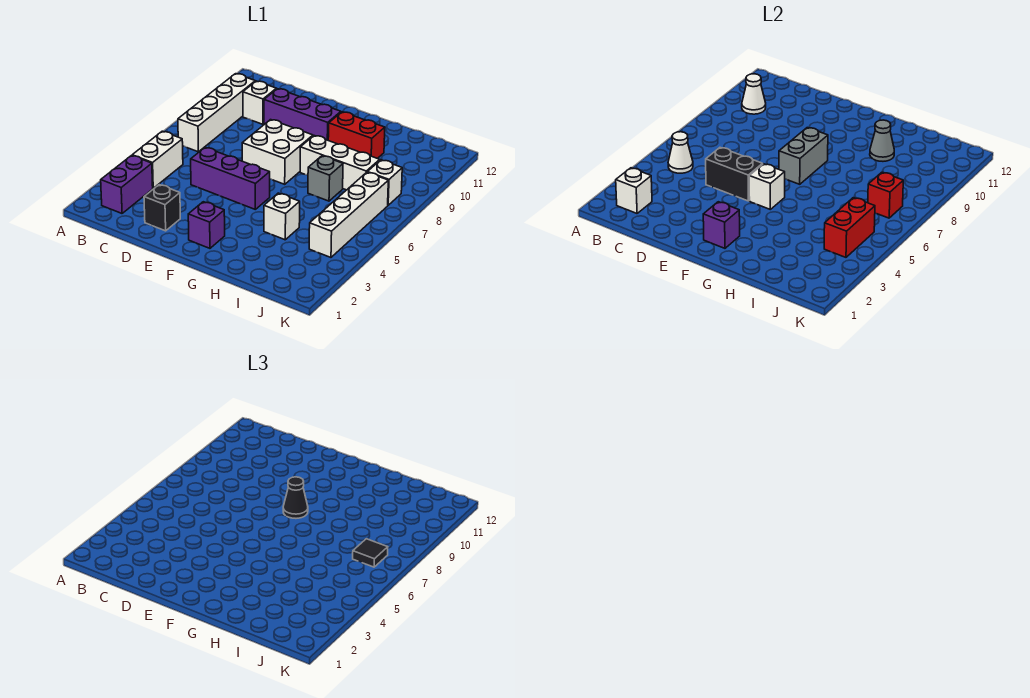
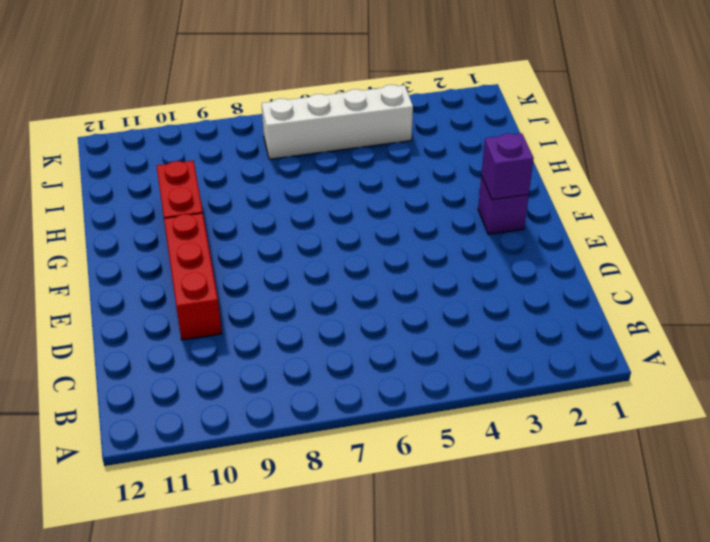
red 1x3 brick [164,213,222,340] -> purple 1x3 brick [264,89,341,140]
none -> purple 1x2 brick [101,156,153,213]
none -> white 1x2 brick [132,131,183,188]
none -> white 1x4 brick [178,74,255,152]

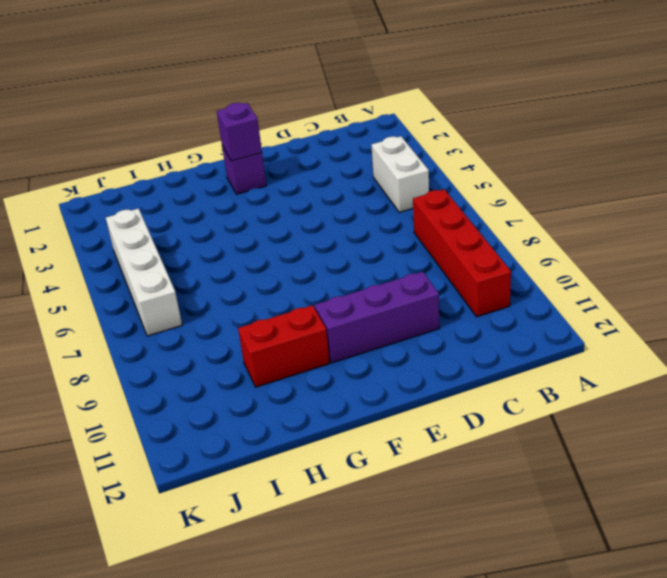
red 1x4 brick [413,189,511,317] -> white 1x4 brick [178,74,255,152]
none -> purple 1x2 brick [101,156,153,213]
none -> white 1x1 brick [243,81,276,124]
none -> black 1x1 brick [144,185,180,231]

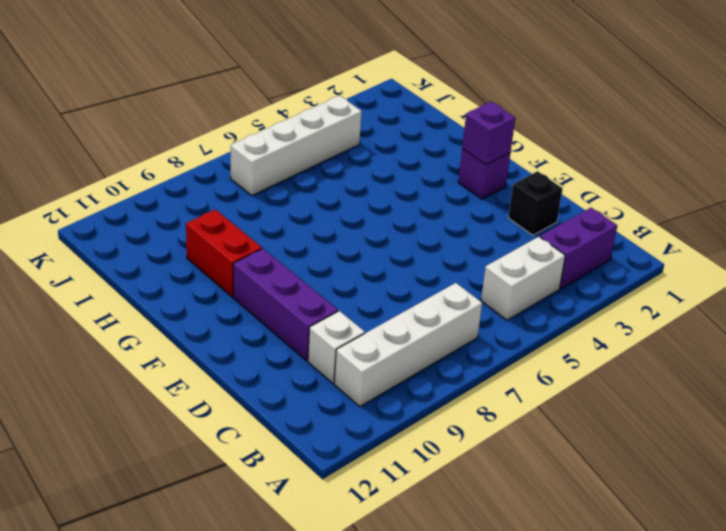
none -> purple 1x3 brick [191,148,270,209]
none -> white 2x2 brick [242,120,313,184]
none -> white 1x3 brick [300,136,380,190]

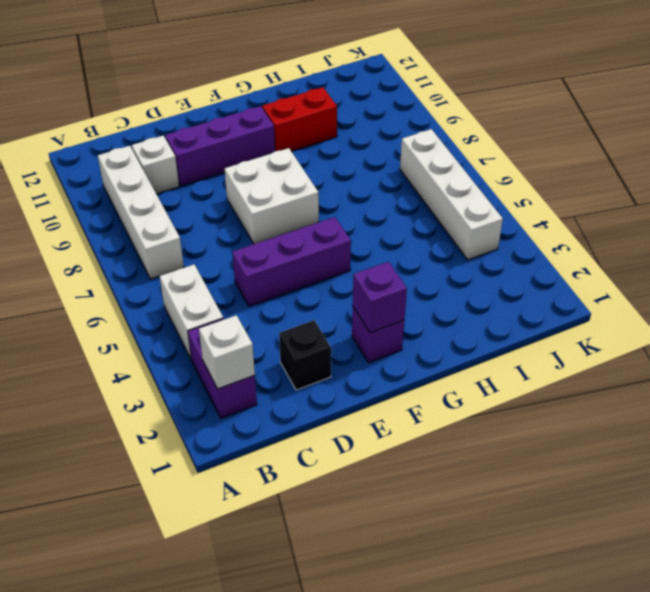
none -> white 1x3 brick [300,136,380,190]
none -> white 1x1 brick [264,193,300,240]
none -> grey 1x1 brick [308,156,343,201]

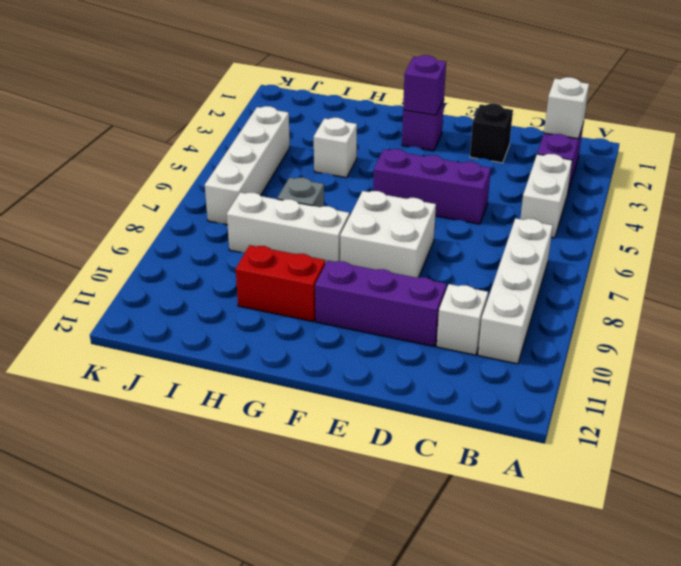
none -> white 1x1 brick [368,160,402,205]
none -> white 1x1 cone [668,132,693,173]
none -> white 1x1 cone [742,74,766,114]

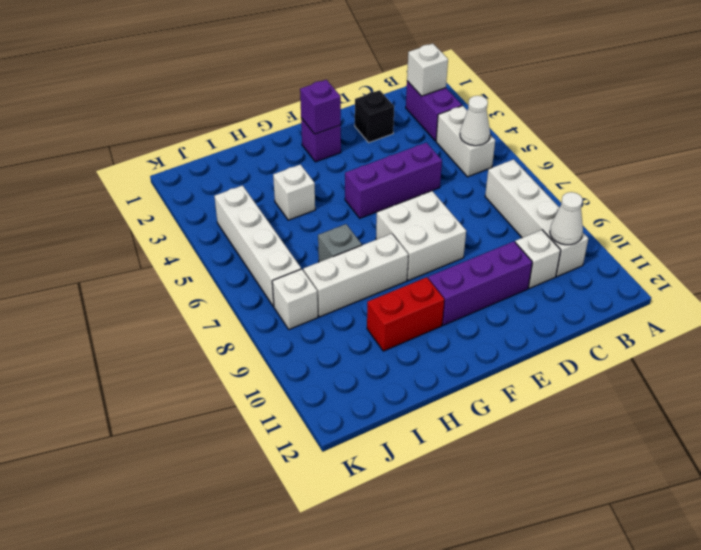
none -> black 1x2 brick [706,148,763,201]
none -> white 1x1 brick [749,164,785,209]
none -> grey 1x2 brick [779,128,828,184]

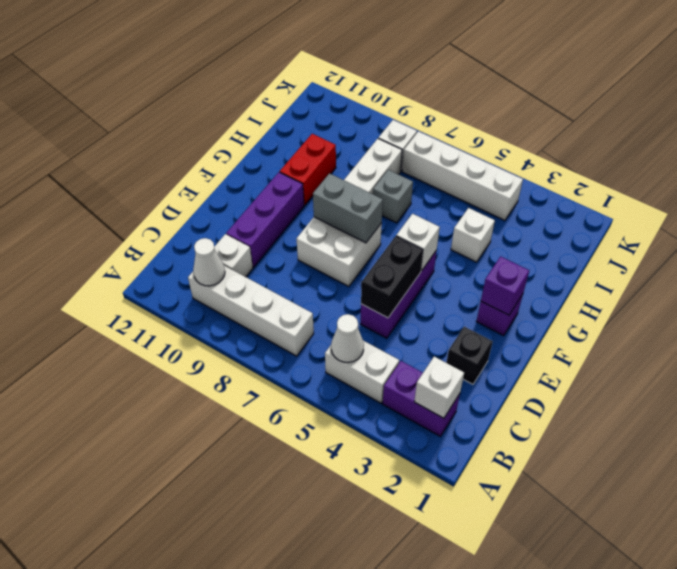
none -> grey 1x1 cone [870,120,894,161]
none -> red 1x2 brick [824,198,875,257]
none -> red 1x1 brick [868,172,903,218]

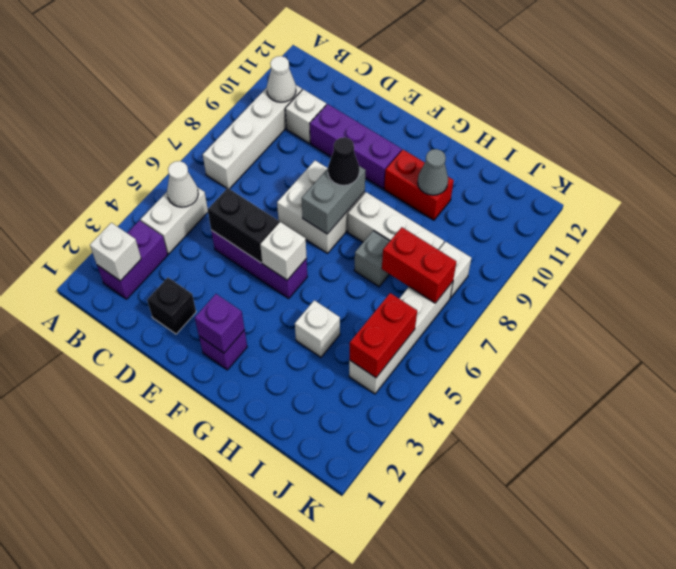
red 1x2 brick [382,227,456,303] -> red 1x1 brick [868,172,903,218]
none -> black 1x1 tile [353,539,388,567]

